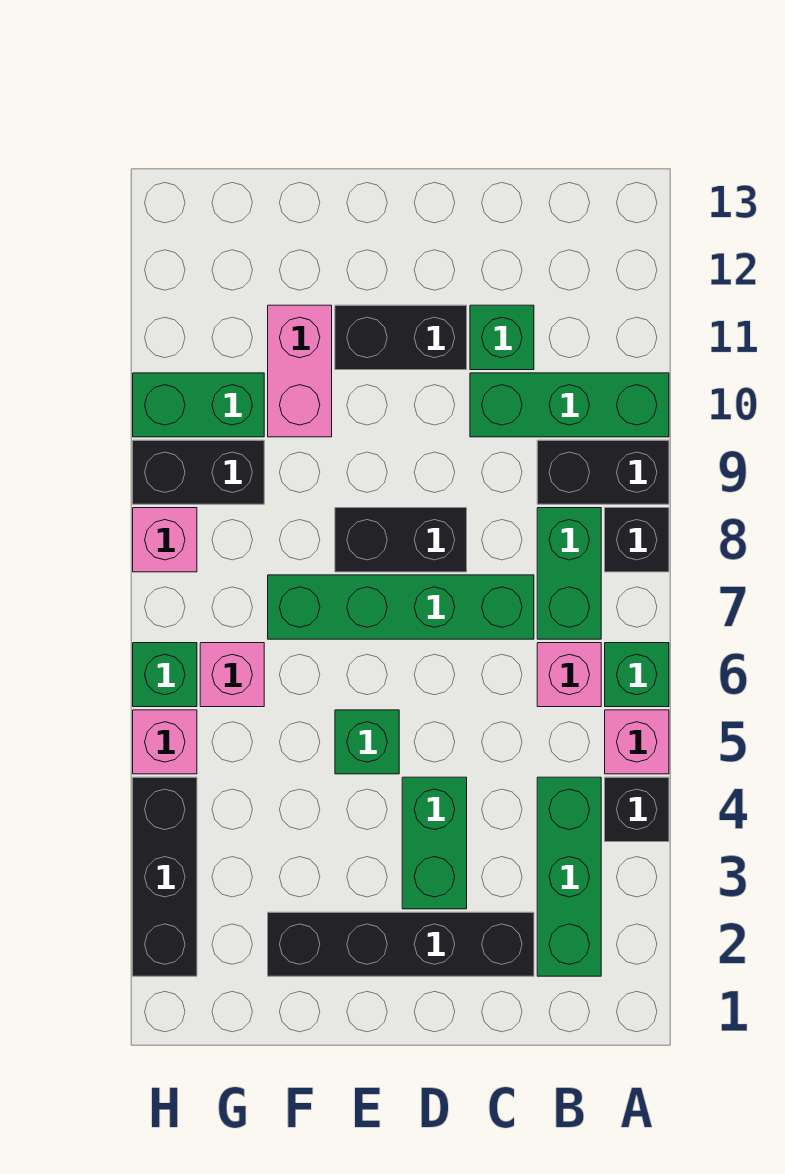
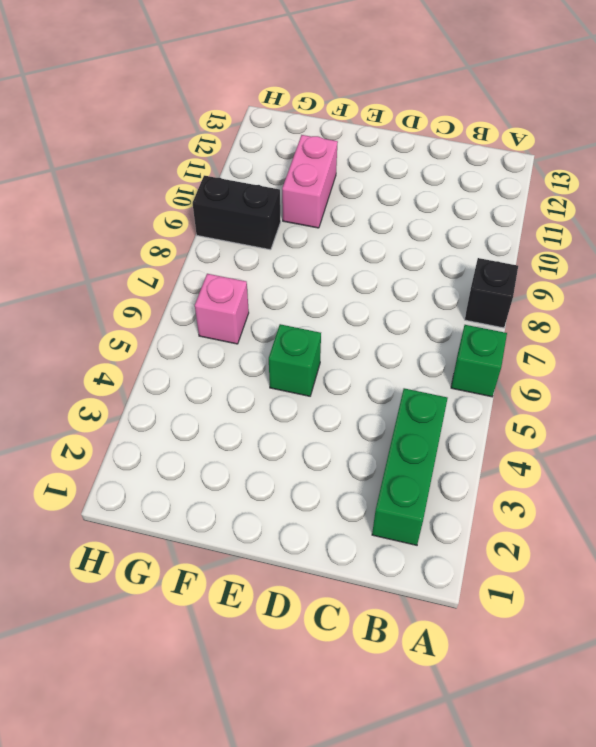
none -> black 1x1 brick [605,777,669,842]
none -> pink 1x1 brick [605,710,669,774]
none -> black 1x2 brick [537,440,669,504]

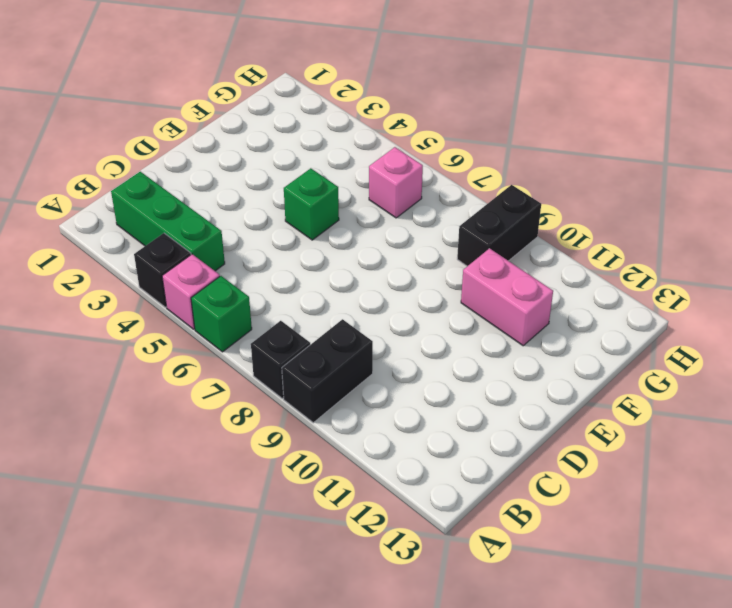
none -> green 1x3 brick [470,373,669,437]
none -> pink 1x1 brick [537,643,601,707]
none -> green 1x2 brick [537,508,601,639]

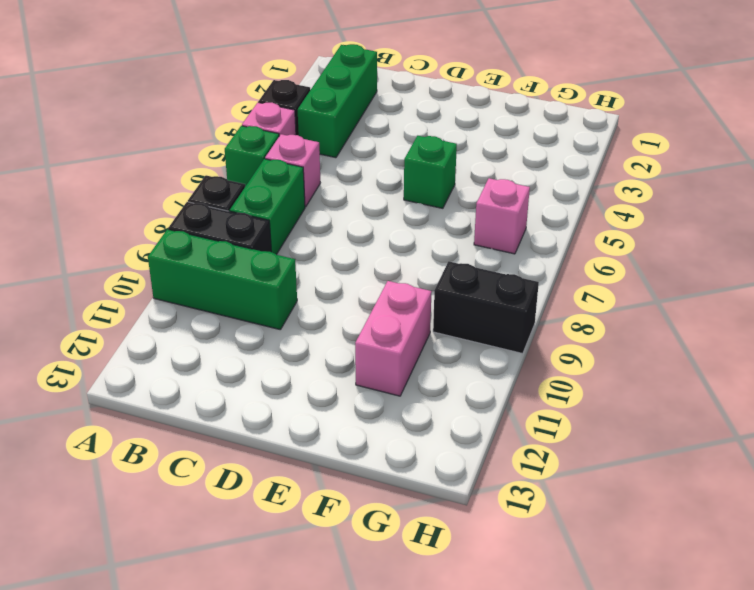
none -> black 1x4 brick [268,912,534,976]
none -> green 1x4 brick [268,575,534,639]
none -> green 1x1 brick [470,305,534,370]

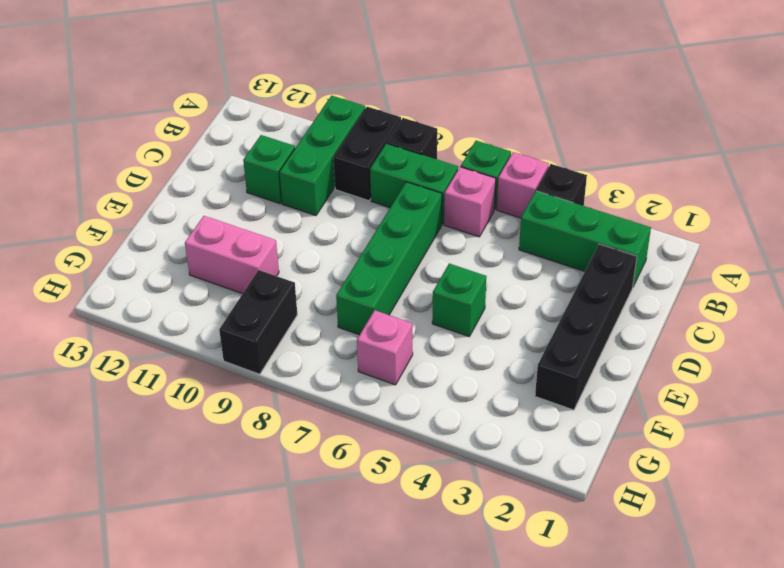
none -> green 1x2 brick [402,777,467,909]
none -> black 1x2 brick [335,508,467,572]
none -> black 1x2 brick [335,305,467,370]

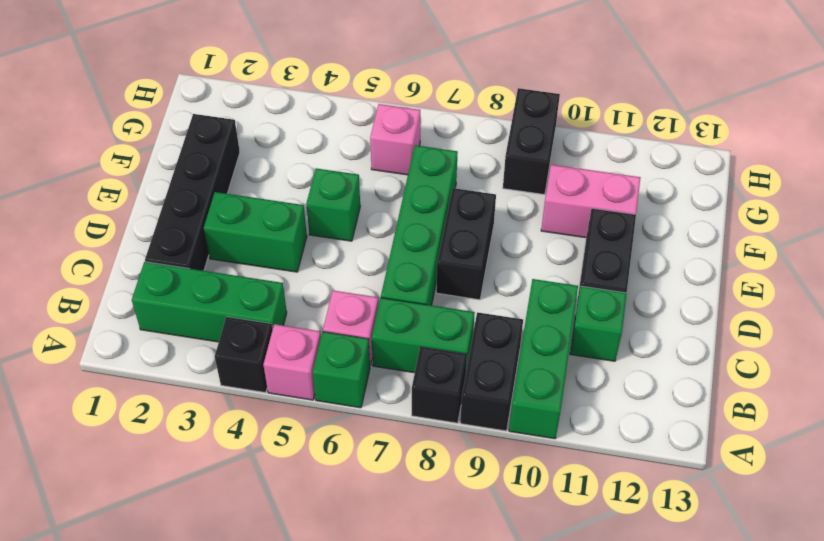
none -> green 1x2 brick [133,373,264,437]
none -> black 1x3 brick [133,777,197,976]
none -> pink 1x1 brick [133,710,197,774]

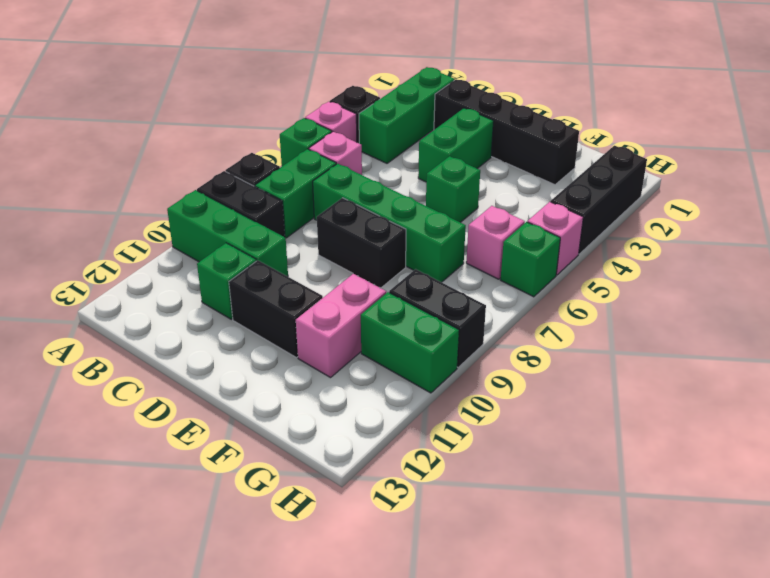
none -> pink 1x1 brick [133,508,197,572]

